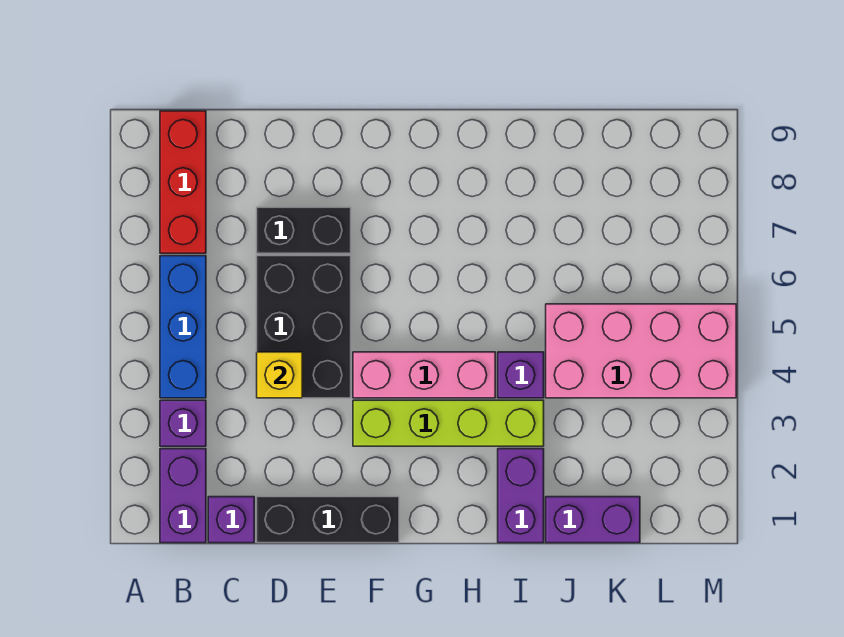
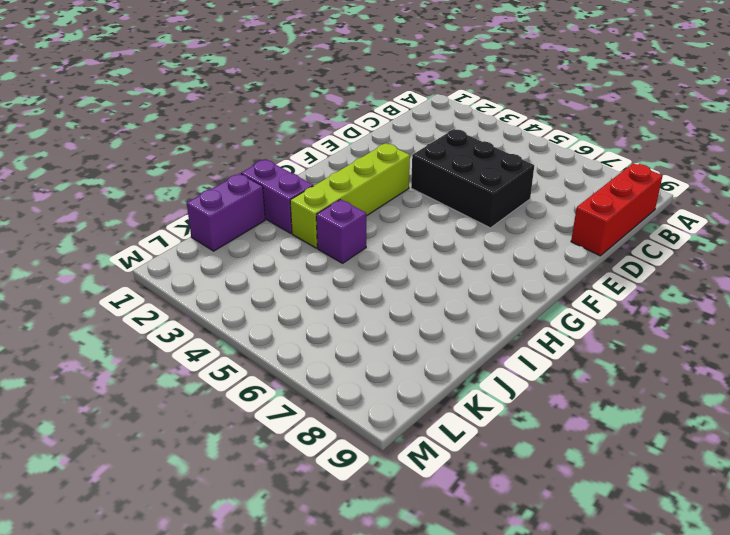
red 1x3 brick [571,163,662,256] -> red 1x3 brick turned to [160,111,206,253]
none -> purple 1x2 brick [160,449,206,543]
none -> purple 1x1 brick [160,400,206,446]
none -> blue 1x3 brick [160,256,206,398]

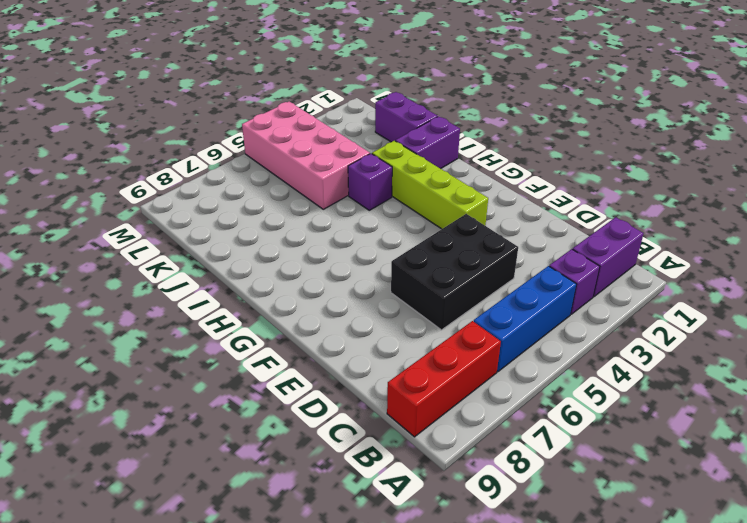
none -> purple 1x1 brick [208,497,254,543]
none -> black 1x3 brick [257,497,399,543]
none -> black 1x2 brick [257,207,351,253]

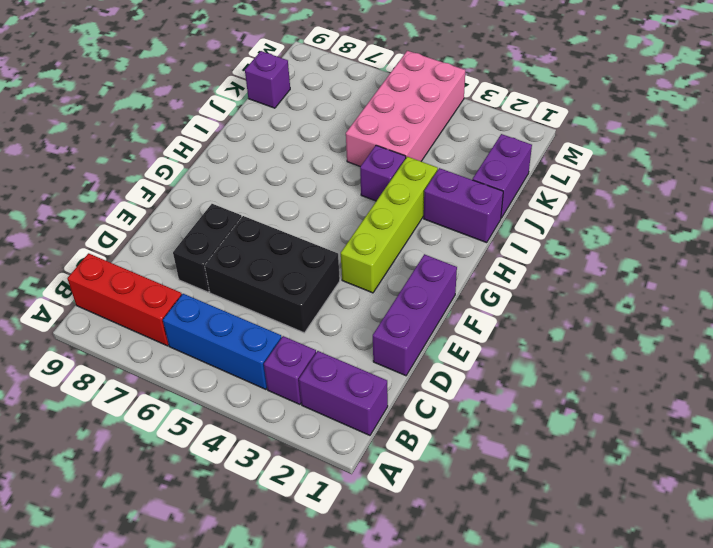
purple 1x3 brick [373,254,457,376] -> black 1x3 brick [257,497,399,543]
purple 1x1 brick [245,51,290,108] -> purple 1x1 brick moved to [208,497,254,543]
none -> pink 1x3 brick [353,352,495,398]
none -> yellow 1x1 brick [257,352,302,398]

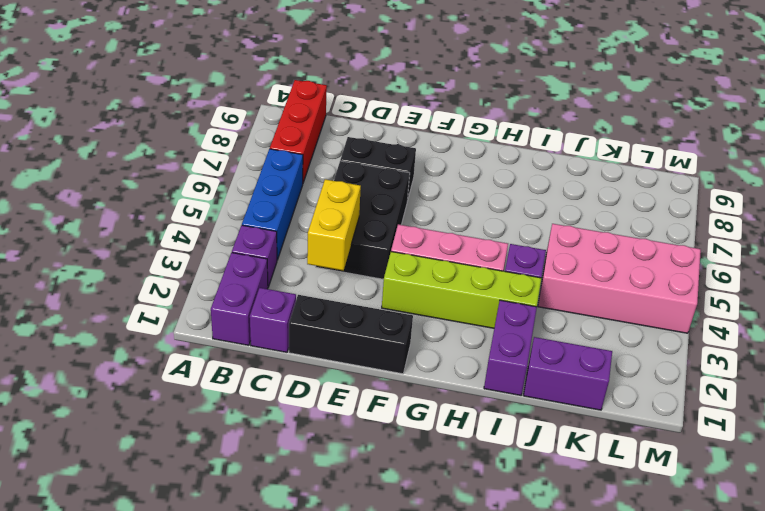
yellow 1x2 brick [307,179,361,270] -> yellow 1x1 brick [257,352,302,398]

